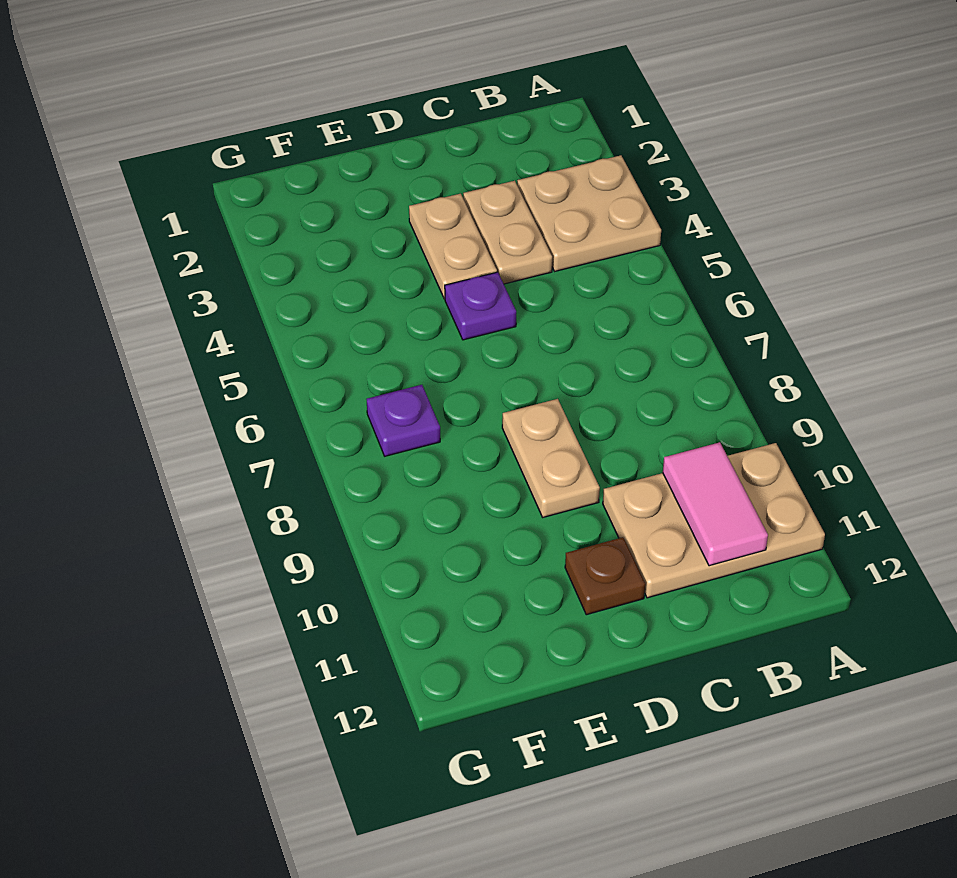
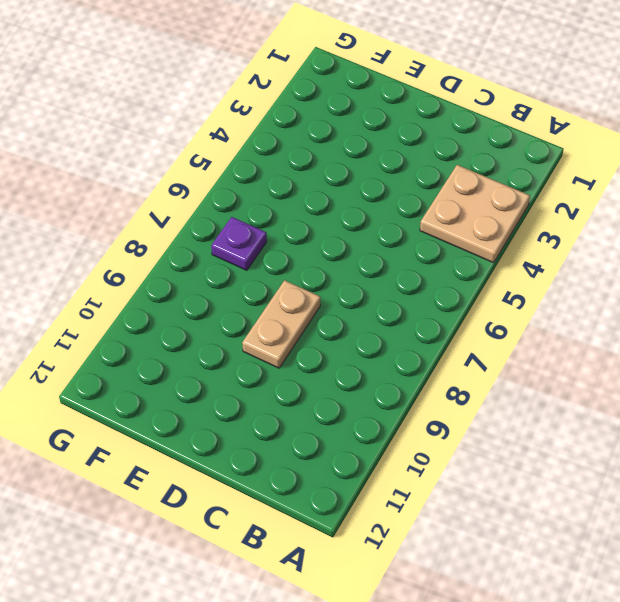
none -> tan 2x3 plate [603,443,825,598]
none -> tan 1x2 plate [463,181,552,284]

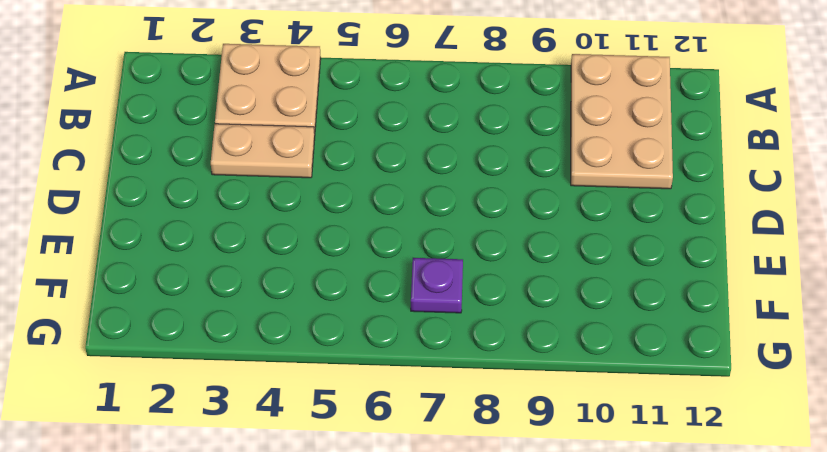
none -> tan 1x2 plate [409,194,497,299]
none -> purple 1x1 plate [445,272,516,340]

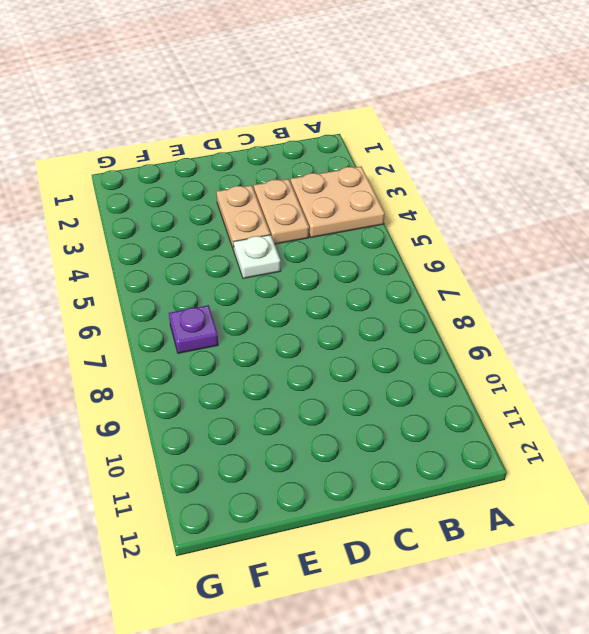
white 1x1 plate [234,235,281,278] -> purple 1x1 plate [445,272,516,340]
none -> tan 2x3 plate [603,443,825,598]
none -> tan 1x2 plate [502,399,600,517]

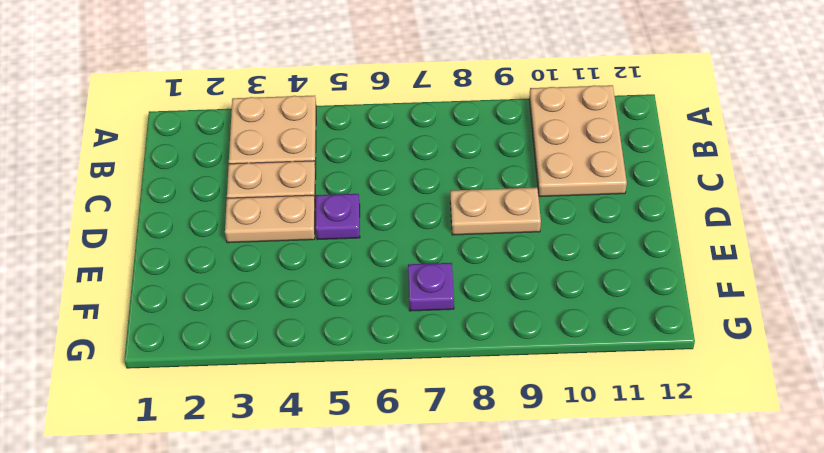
none -> brown 1x1 plate [565,537,645,615]
none -> pink 1x2 tile [663,442,768,566]

